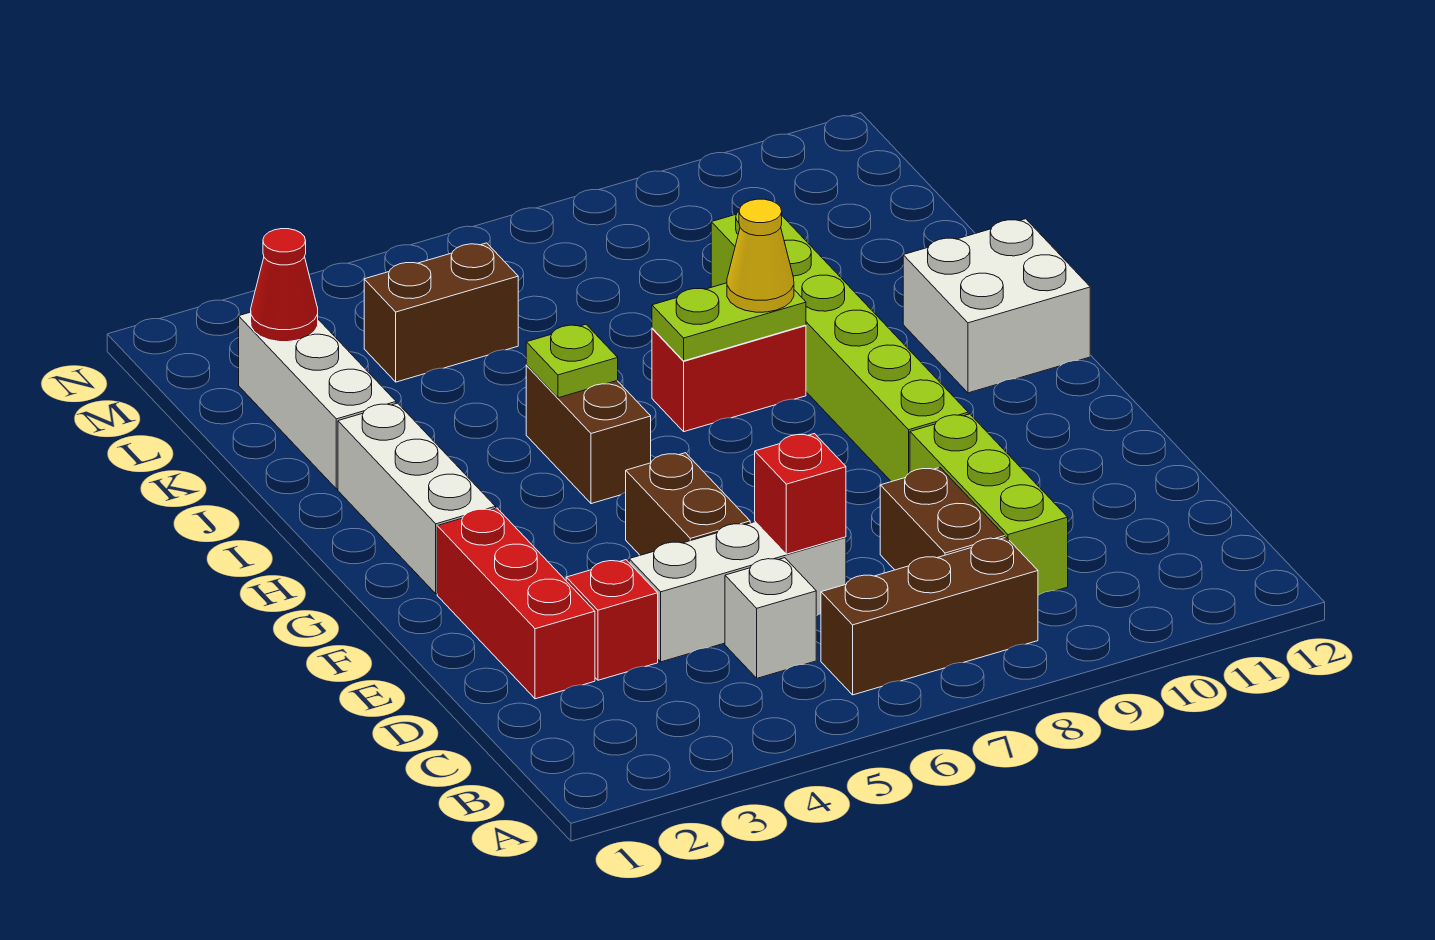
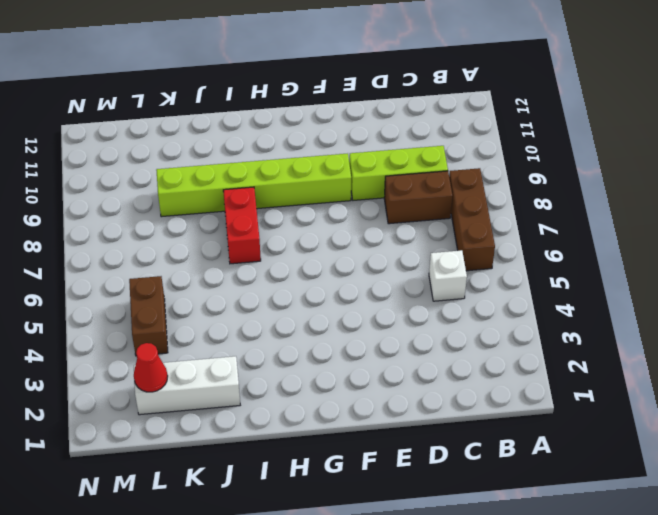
none -> red 1x3 brick [437,508,595,699]
none -> red 1x1 brick [566,560,658,680]
none -> white 1x3 brick [629,522,846,662]

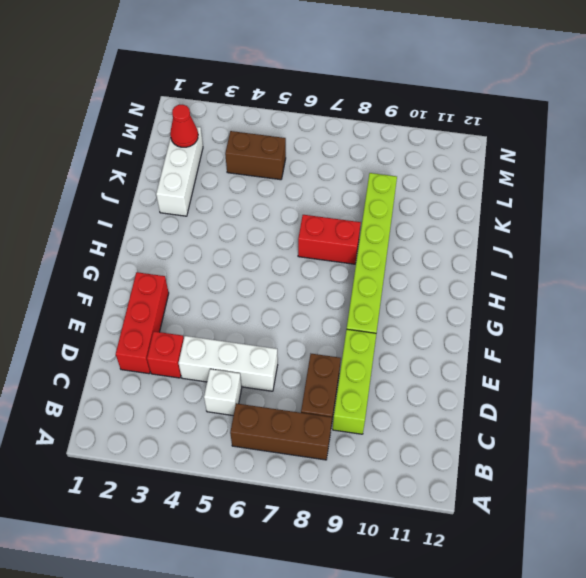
none -> brown 1x2 brick [626,453,750,555]
none -> white 1x3 brick [338,403,496,594]
none -> brown 1x2 brick [526,366,651,504]

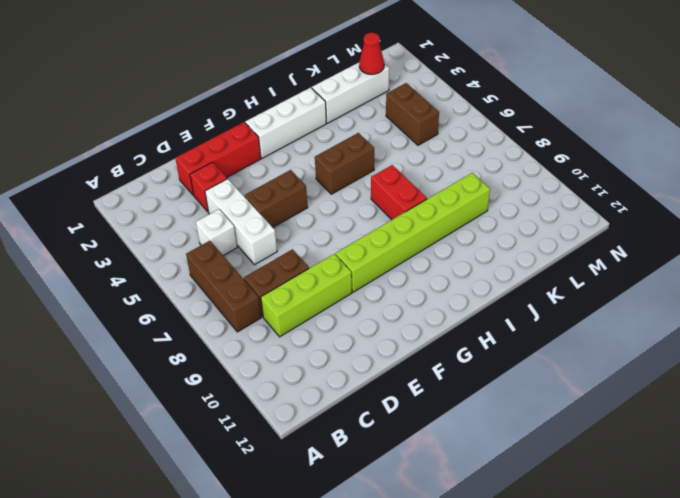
none -> white 2x2 brick [903,219,1090,393]
none -> red 1x1 brick [755,434,846,554]
none -> lime 1x1 plate [526,324,618,398]

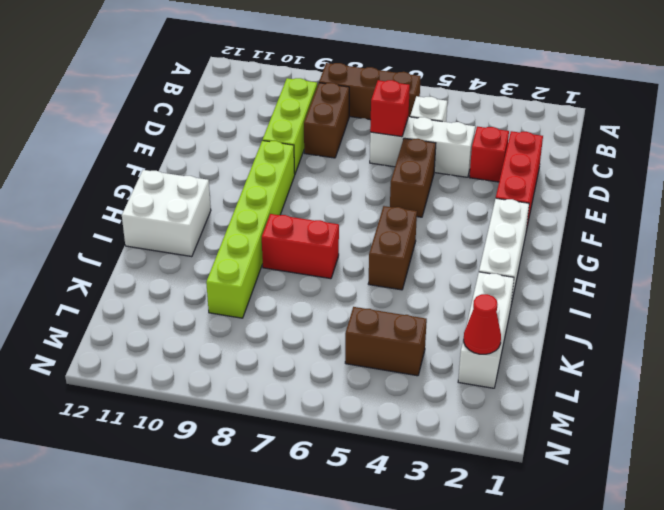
none -> lime 1x1 plate [526,324,618,398]
none -> lime 1x2 plate [652,283,806,361]
none -> yellow 1x1 cone [727,199,794,312]

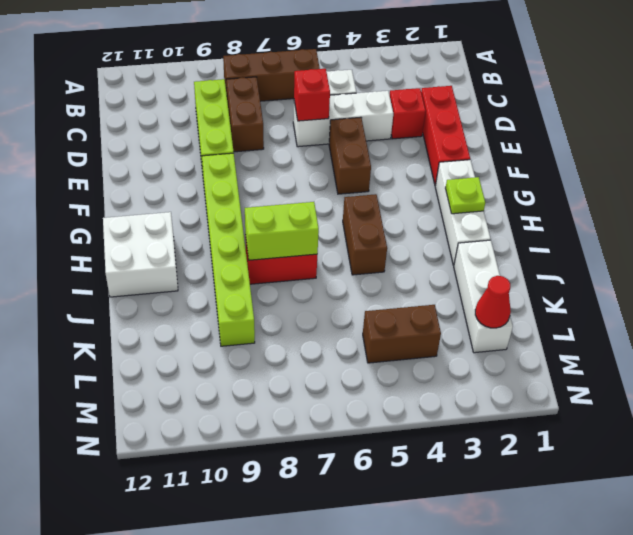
lime 1x1 plate [445,177,485,214] -> lime 1x1 plate moved to [526,324,618,398]
lime 1x2 brick [245,202,319,260] -> lime 1x2 plate [652,283,806,361]
none -> yellow 1x1 cone [727,199,794,312]

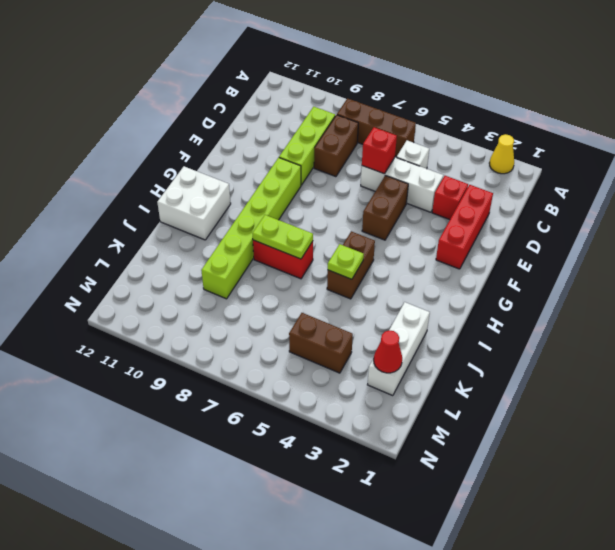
yellow 1x1 cone [489,134,514,174] -> yellow 1x1 cone moved to [727,199,794,312]
none -> white 1x3 brick [338,403,496,594]

